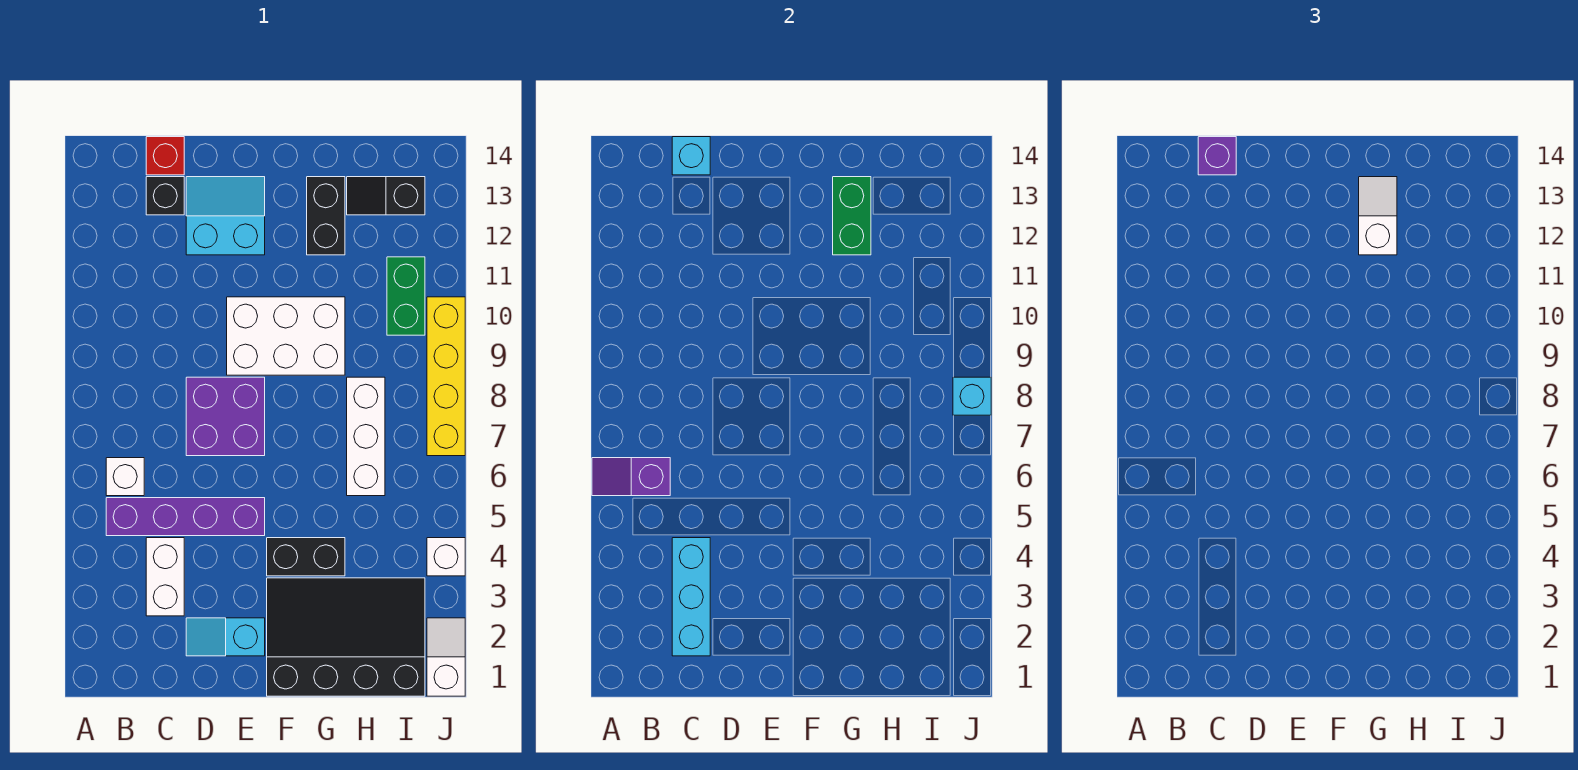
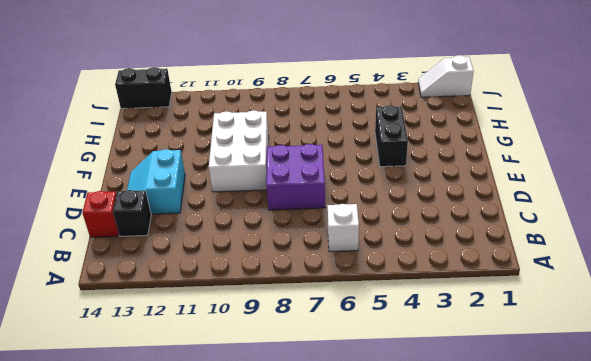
black 1x2 brick [115,67,172,109] -> black 1x2 brick moved to [307,177,345,255]
none -> purple 1x4 brick [106,498,265,536]
none -> white 1x2 brick [146,538,184,616]
none -> cyan 1x2 slope [186,618,265,656]

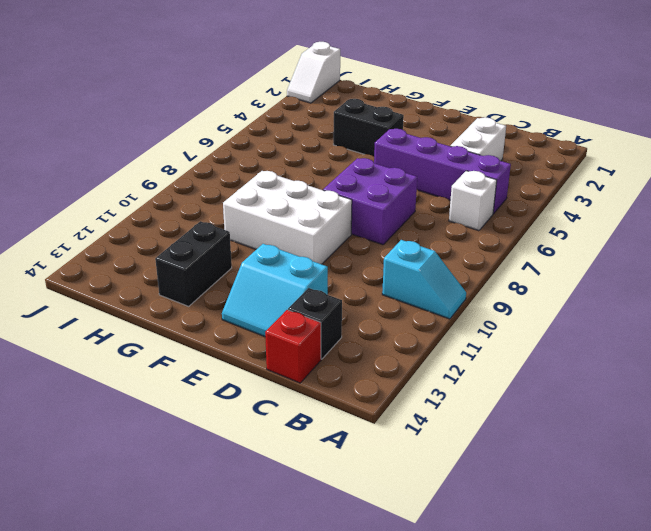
cyan 1x2 slope [382,240,466,319] -> cyan 1x2 slope moved to [186,618,265,656]
none -> black 3x4 slope [267,578,425,696]
none -> white 1x3 brick [347,377,385,496]
none -> black 1x2 slope [347,177,425,215]

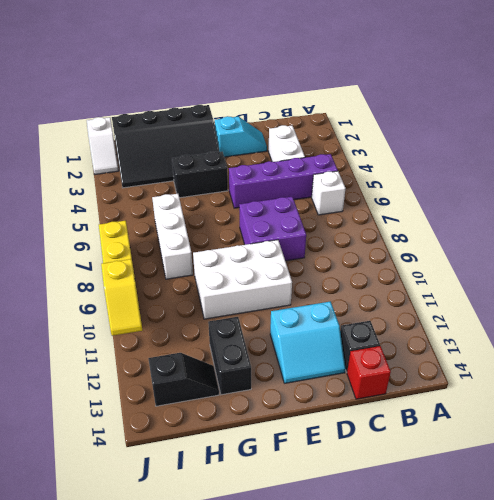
yellow 1x2 slope [101,259,142,336] -> none
none -> green 1x2 brick [387,257,425,335]
none -> white 1x1 brick [427,538,465,576]
none -> purple 1x2 slope [592,458,670,496]

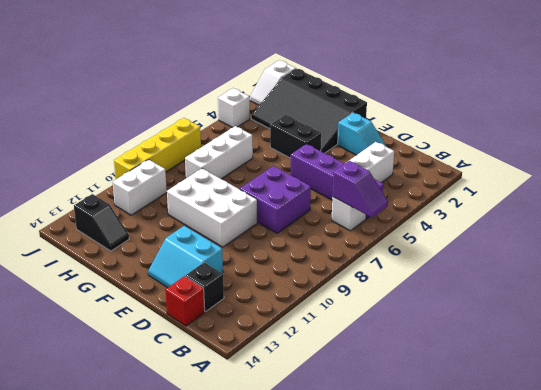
white 1x2 brick [113,160,167,215] -> green 1x2 brick [387,257,425,335]
none -> black 1x2 brick [307,177,345,255]
none -> cyan 1x3 brick [672,538,710,656]
none -> cyan 1x1 brick [672,137,710,175]

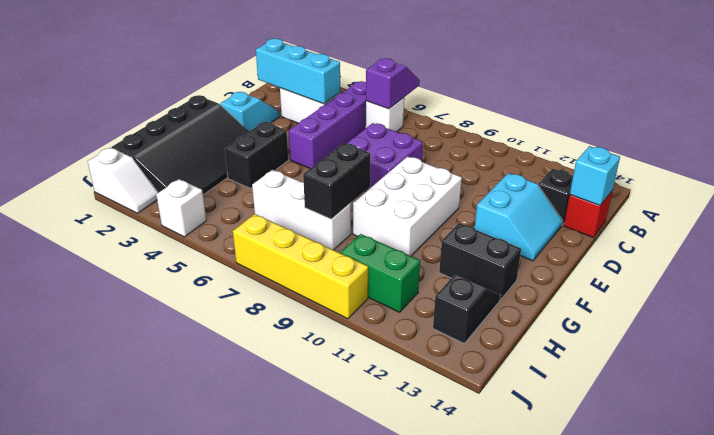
black 1x2 brick [303,143,371,219] -> none
none -> green 1x2 brick [833,177,871,255]
none -> cyan 1x1 brick [953,377,991,415]
none -> purple 1x1 brick [1198,137,1236,175]

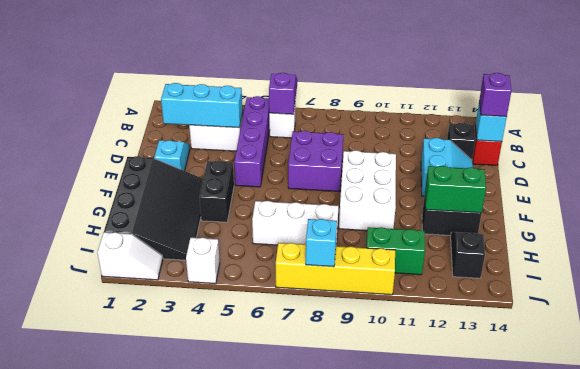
none -> white 1x2 slope [1359,177,1397,255]

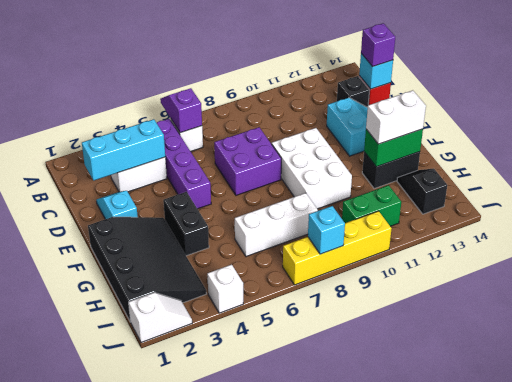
white 1x2 brick [366,90,426,144] -> white 1x2 slope [1359,177,1397,255]

